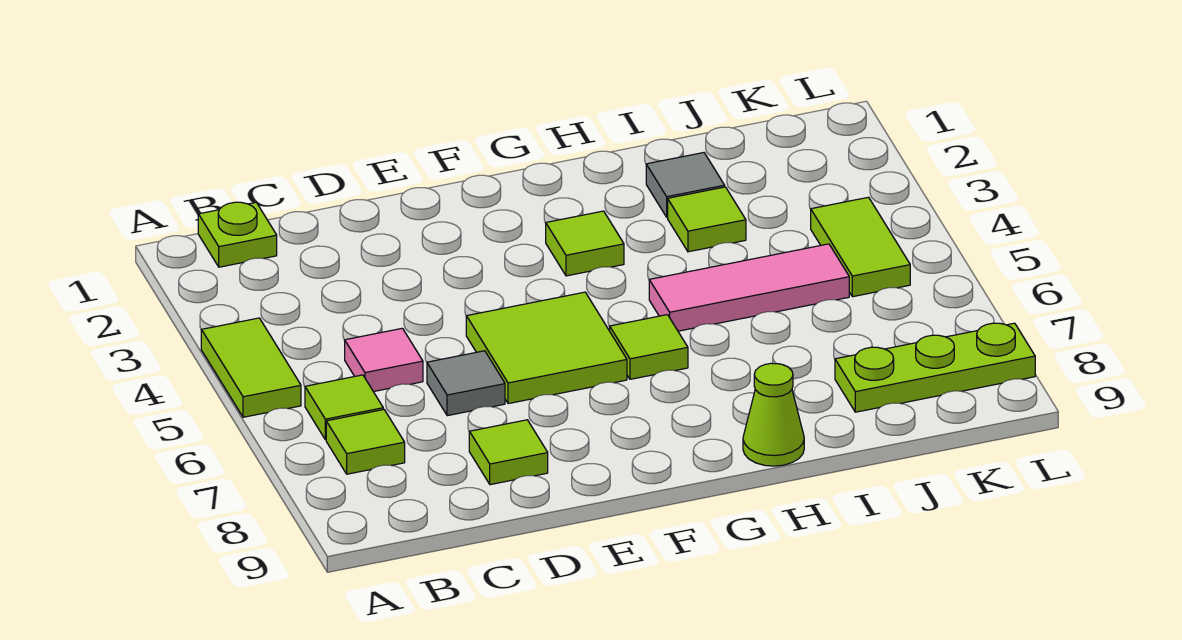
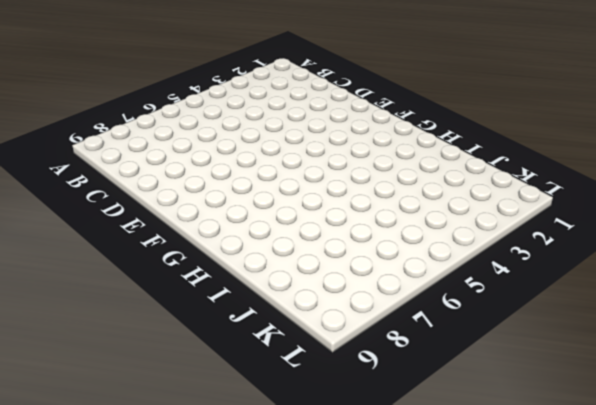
none -> lime 1x2 tile [201,318,301,417]
none -> lime 1x1 plate [198,202,277,267]
none -> lime 1x1 tile [305,375,383,440]

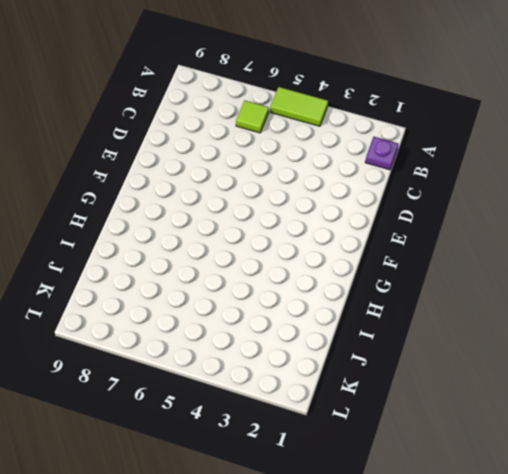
purple 1x1 plate [365,137,398,170] -> lime 1x1 plate [198,202,277,267]
none -> lime 1x1 tile [326,409,405,474]
none -> pink 1x1 tile [345,328,423,392]
none -> grey 1x1 tile [427,351,505,416]

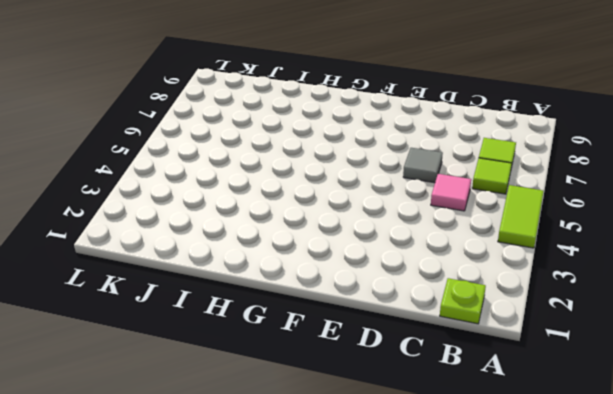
none -> lime 1x1 tile [469,420,548,485]
none -> lime 2x2 tile [466,292,627,404]
none -> lime 1x1 tile [546,211,624,276]

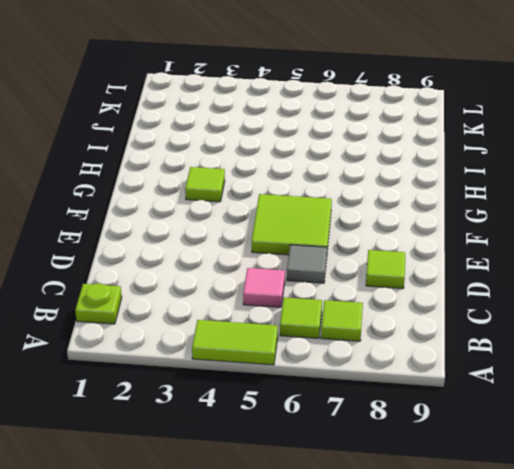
none -> lime 1x1 tile [610,315,688,379]
none -> pink 1x3 tile [649,244,849,331]
none -> lime 1x1 cone [743,363,804,466]

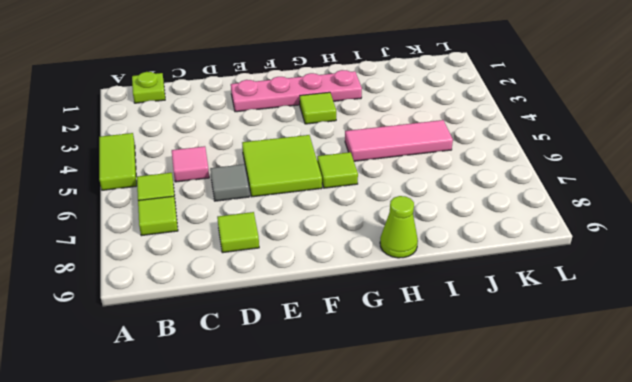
pink 1x4 plate [231,70,362,112] -> none
none -> grey 1x1 tile [646,153,725,217]
none -> lime 1x1 tile [668,187,746,252]
none -> lime 1x3 plate [835,323,1035,412]

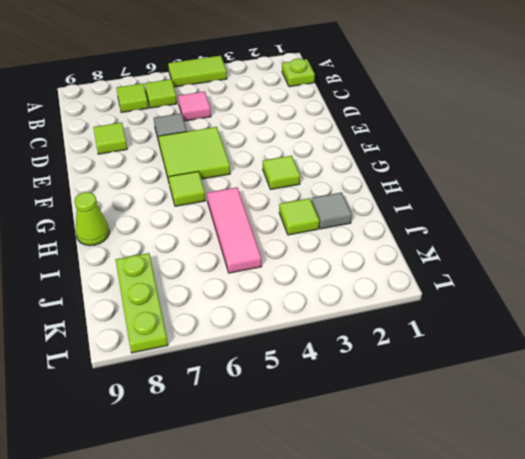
none -> lime 1x2 tile [811,197,910,297]

